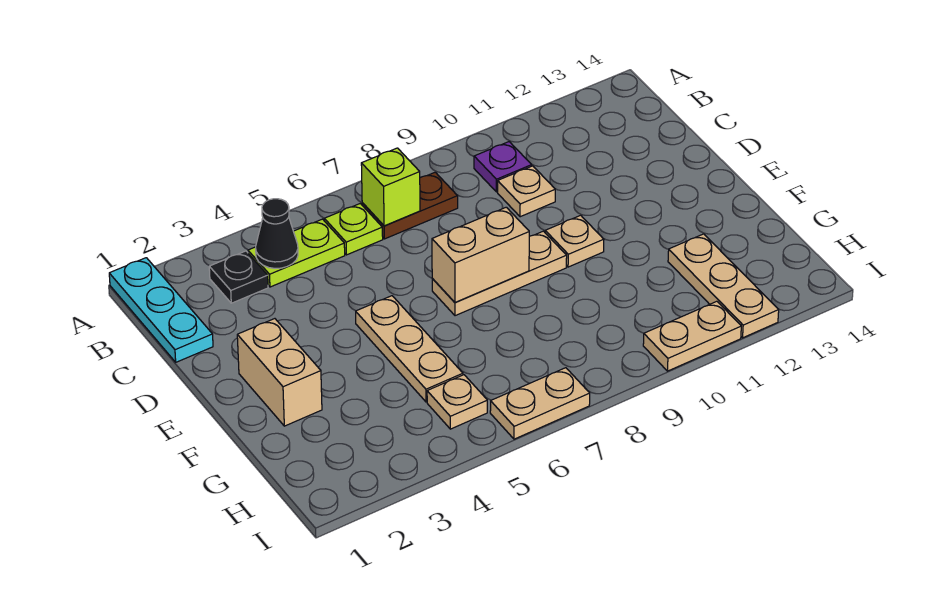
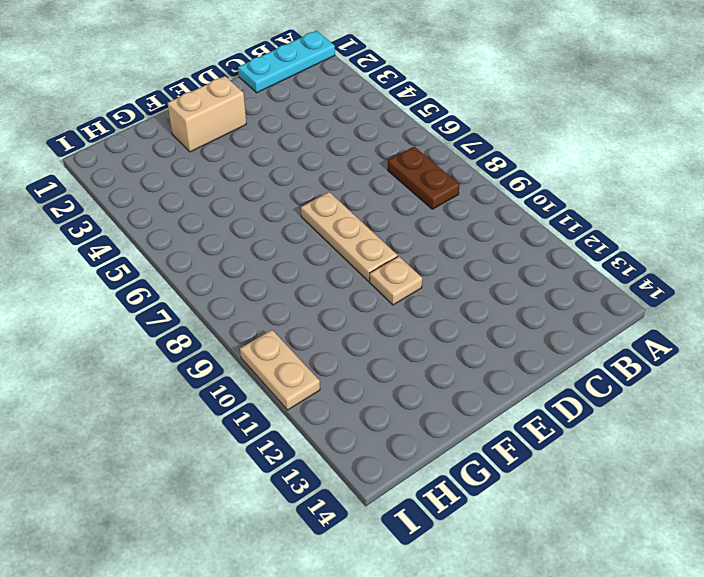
none -> black 1x1 plate [209,251,268,303]
none -> lime 1x2 plate [248,219,345,287]
none -> lime 1x1 plate [324,203,383,255]

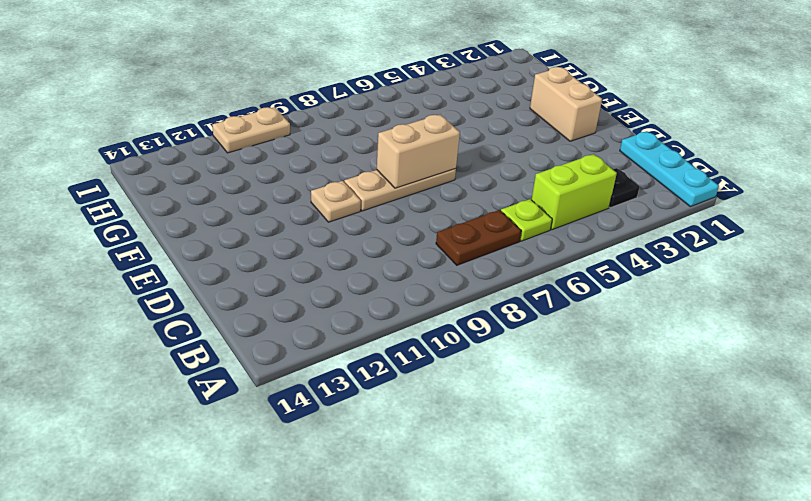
lime 1x2 brick [532,154,617,230] -> lime 1x2 plate [248,219,345,287]
none -> purple 1x1 plate [474,142,532,192]
none -> tan 1x1 plate [498,166,555,217]
none -> tan 1x3 plate [356,296,463,402]

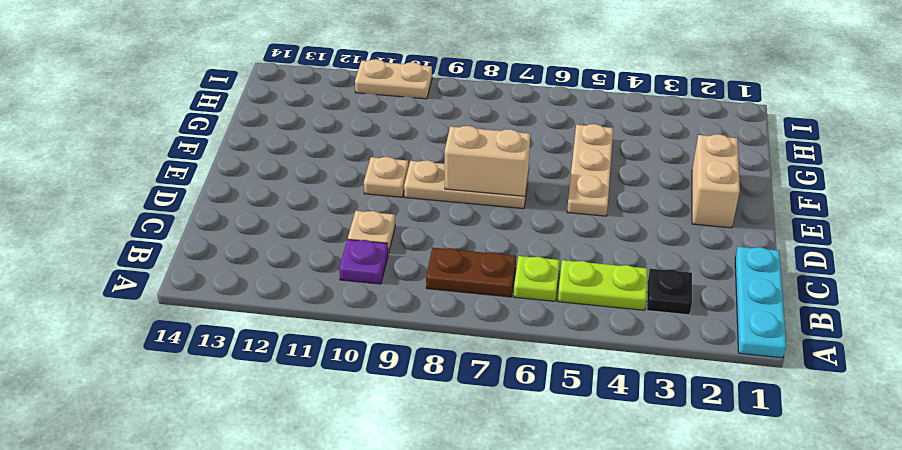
none -> tan 1x3 plate [668,234,779,338]
none -> tan 1x1 plate [427,375,487,429]
none -> tan 1x2 plate [490,368,590,439]

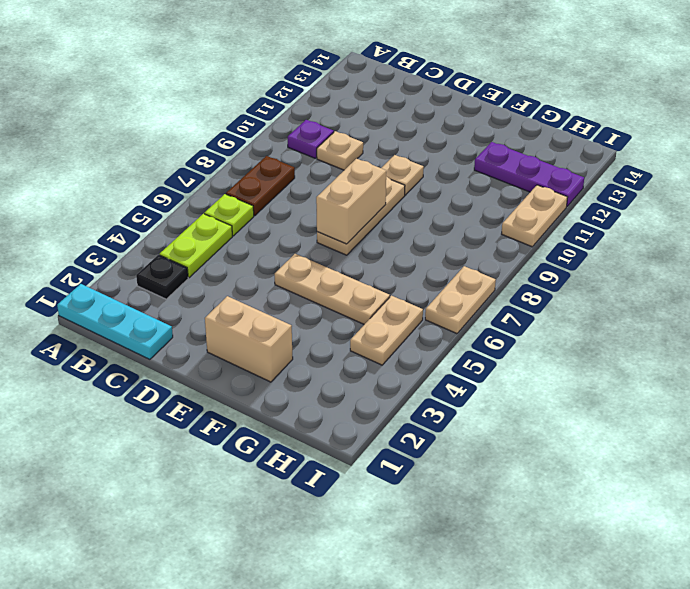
purple 1x3 plate [474,142,584,206] -> tan 1x3 plate [668,234,779,338]
tan 1x2 plate [350,296,423,365] -> tan 1x1 plate [427,375,487,429]
none -> black 1x1 cone [256,199,298,268]
none -> lime 1x1 brick [361,148,420,226]

